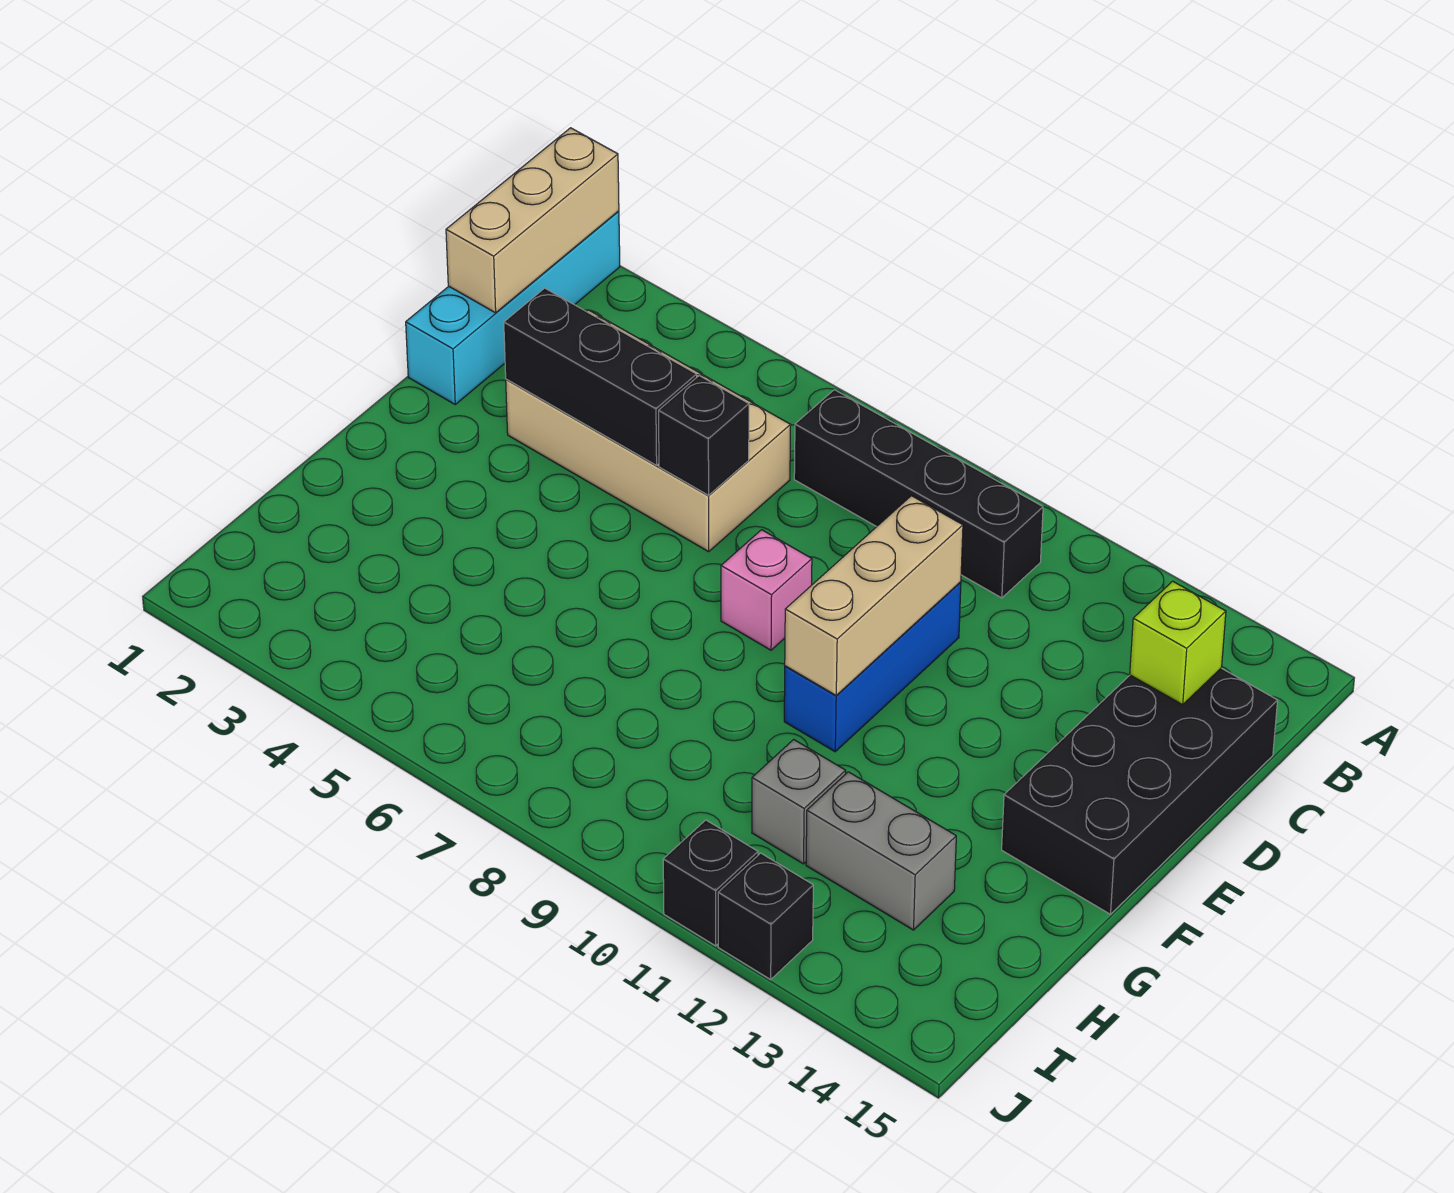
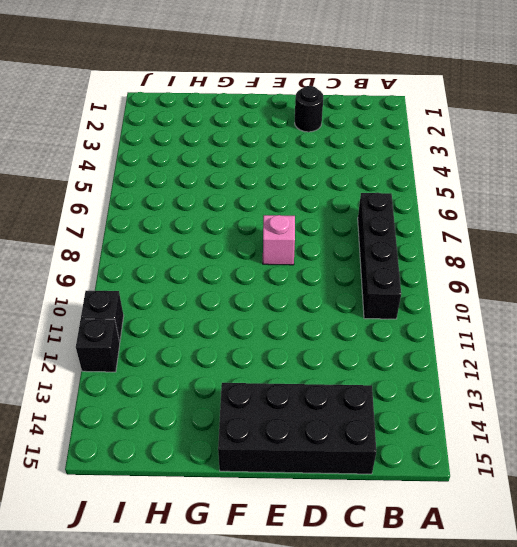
black 1x1 round brick [295,86,324,132] -> none
none -> cyan 1x4 brick [406,211,620,404]
none -> tan 2x4 brick [506,310,791,552]
none -> blue 1x3 brick [784,582,961,752]

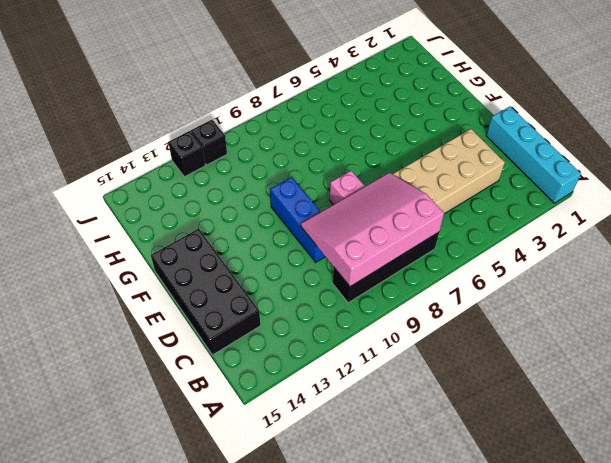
pink 3x4 slope [301,173,444,287] -> tan 1x3 brick [785,496,963,696]
none -> grey 1x1 brick [752,739,846,864]
none -> grey 1x2 brick [806,772,956,930]
none -> tan 1x3 brick [446,128,619,313]

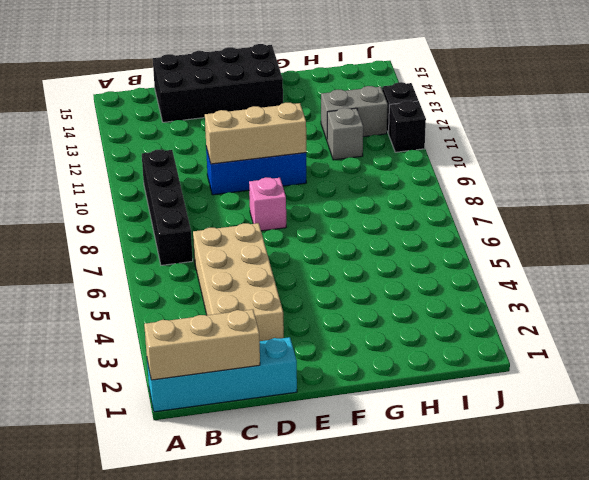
grey 1x2 brick [321,86,388,140] -> grey 1x2 brick turned to [806,772,956,930]
none -> lime 1x1 brick [1130,581,1226,705]
none -> black 1x3 brick [504,288,697,465]
none -> black 1x1 brick [659,376,749,495]

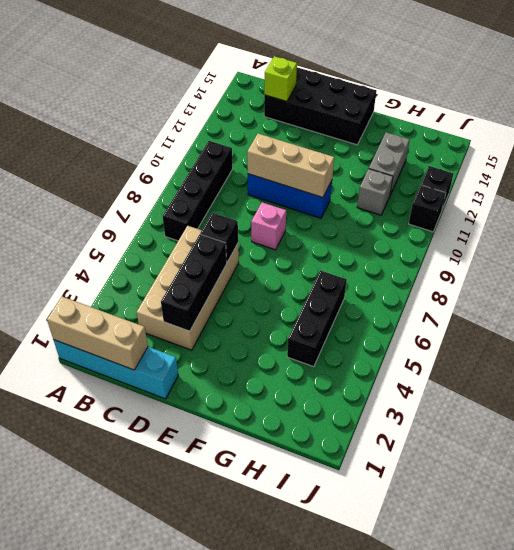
black 1x3 brick [287,270,347,367] -> none

